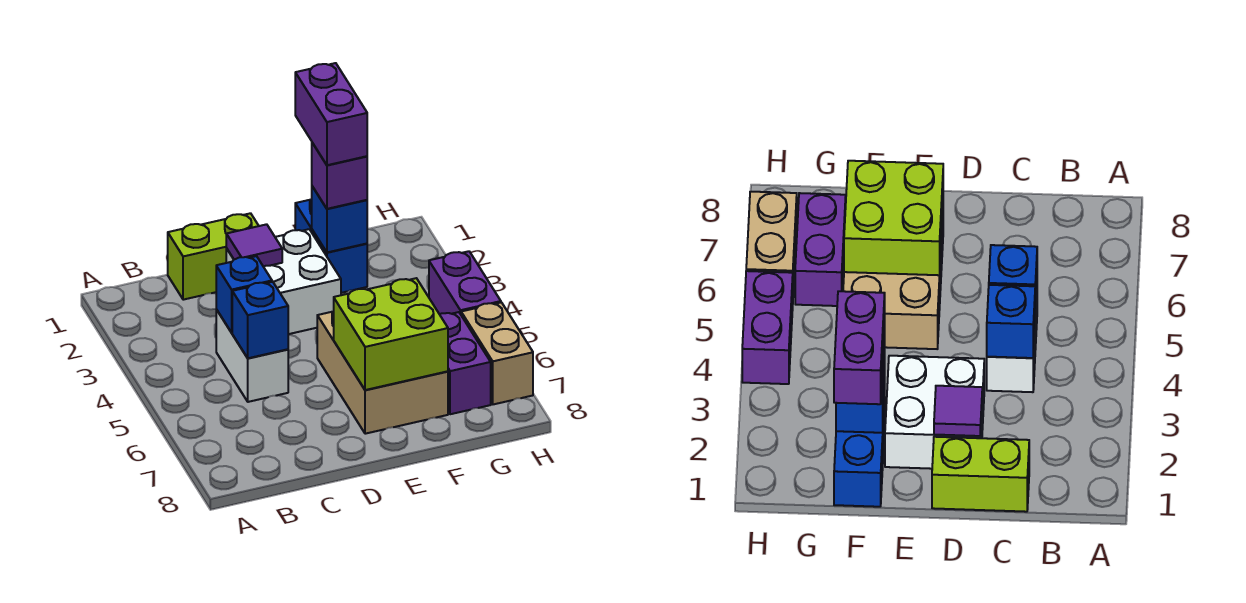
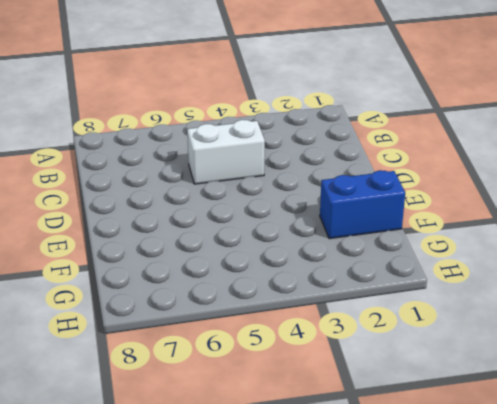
none -> lime 1x2 brick [168,213,259,300]
none -> white 2x2 brick [226,229,341,334]
none -> tan 2x3 brick [317,312,448,434]

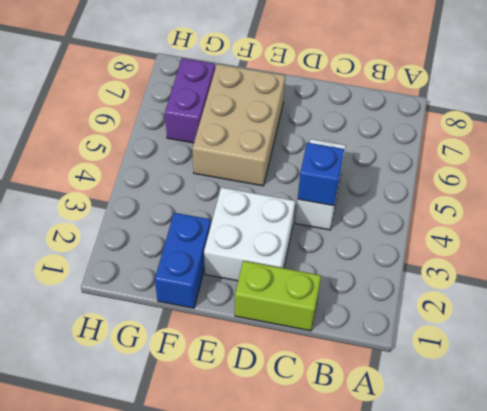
none -> purple 1x2 brick [429,251,501,314]
none -> tan 1x2 brick [461,302,533,404]
none -> blue 1x1 brick [232,282,288,358]

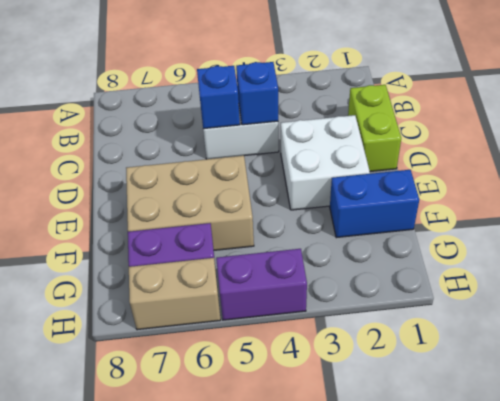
none -> purple 1x1 tile [226,224,282,267]
none -> lime 2x2 brick [333,278,448,390]
none -> blue 1x1 brick [312,186,367,252]

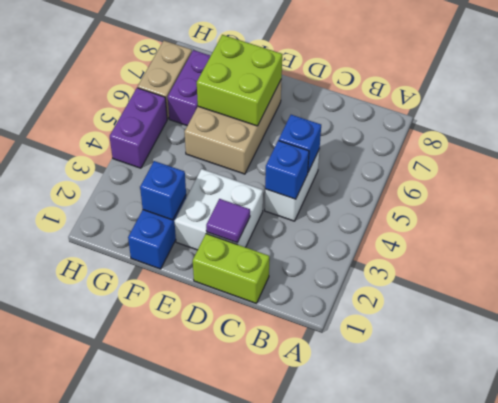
none -> purple 1x1 brick [312,143,367,209]
none -> purple 1x2 brick [295,63,367,165]

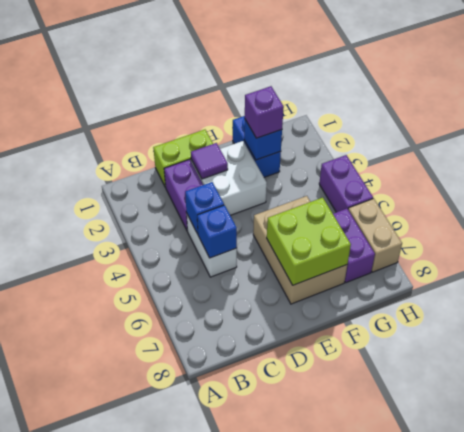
purple 1x2 brick [164,159,203,231] -> purple 1x2 brick moved to [295,63,367,165]

